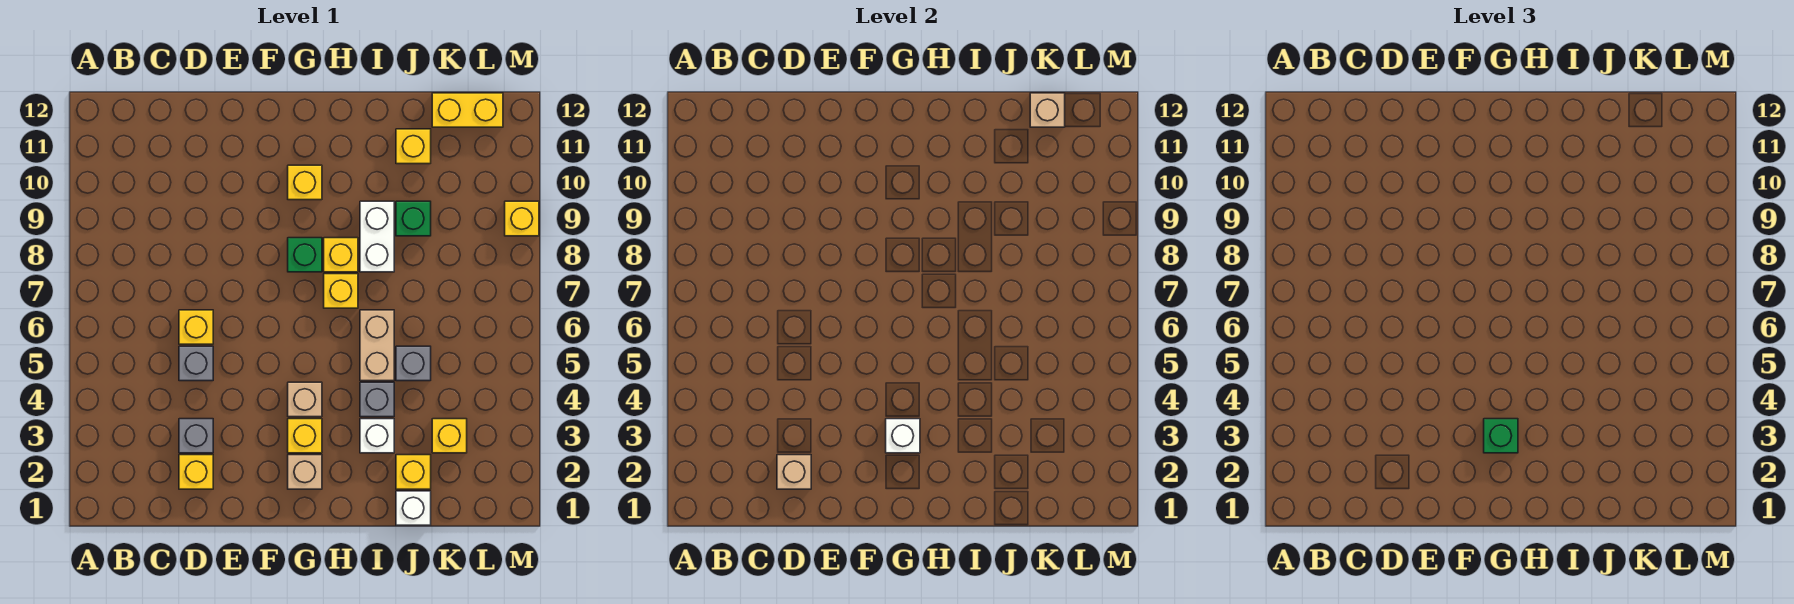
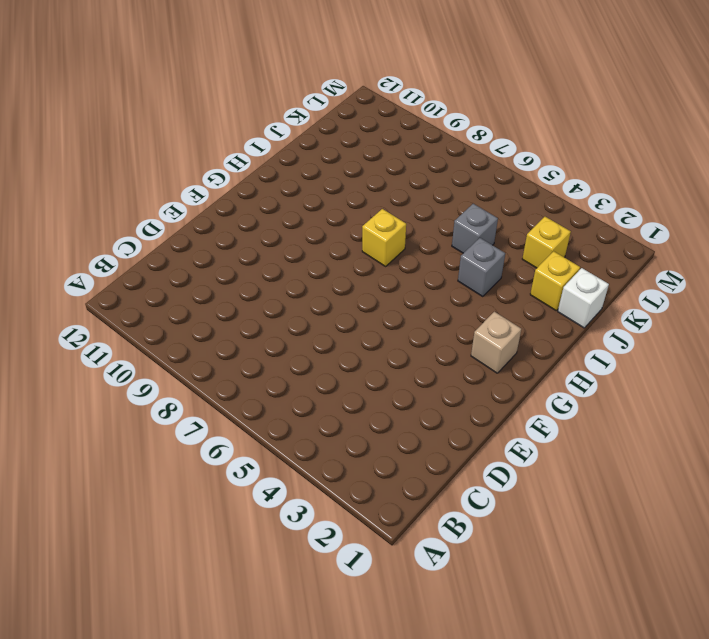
none -> yellow 1x1 brick [179,455,213,489]
none -> grey 1x1 brick [179,419,213,453]
none -> grey 1x1 brick [179,346,213,381]

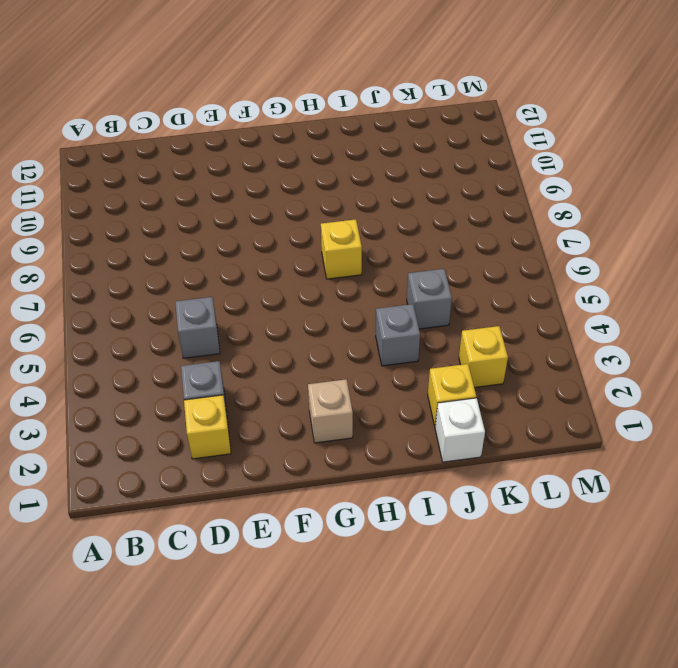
none -> yellow 1x1 brick [179,310,213,344]
none -> yellow 1x1 brick [288,419,322,453]
none -> tan 1x1 brick [288,382,322,417]

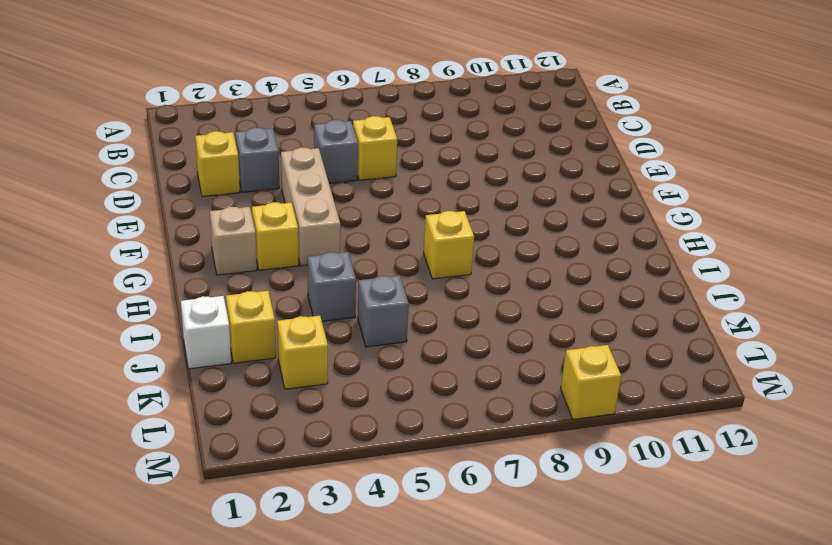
tan 1x3 brick [281,147,340,266] -> tan 1x1 brick [288,382,322,417]
none -> green 1x1 brick [288,238,322,272]
none -> yellow 1x1 brick [288,165,322,200]
none -> yellow 1x1 brick [324,238,358,272]

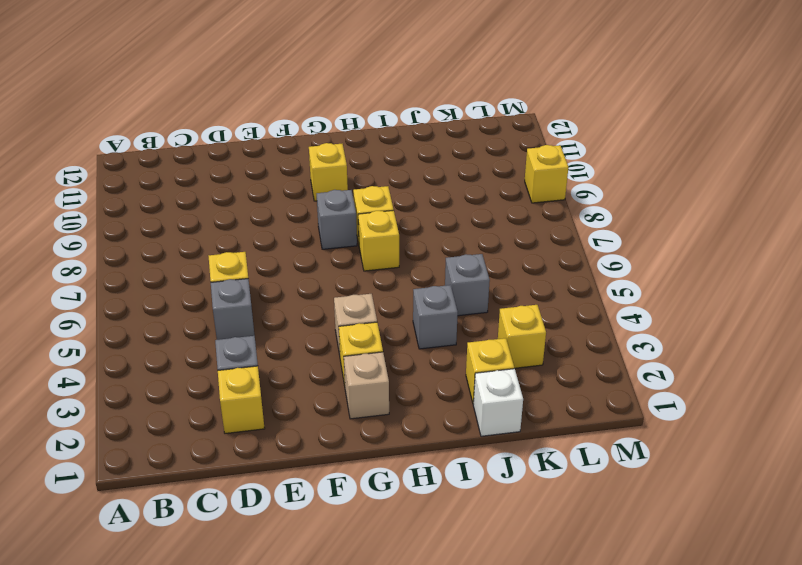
grey 1x1 brick [317,190,357,249] -> green 1x1 brick [288,238,322,272]
none -> white 1x1 brick [360,419,394,453]
none -> tan 1x2 brick [360,310,394,381]
none -> white 1x2 brick [360,201,394,272]

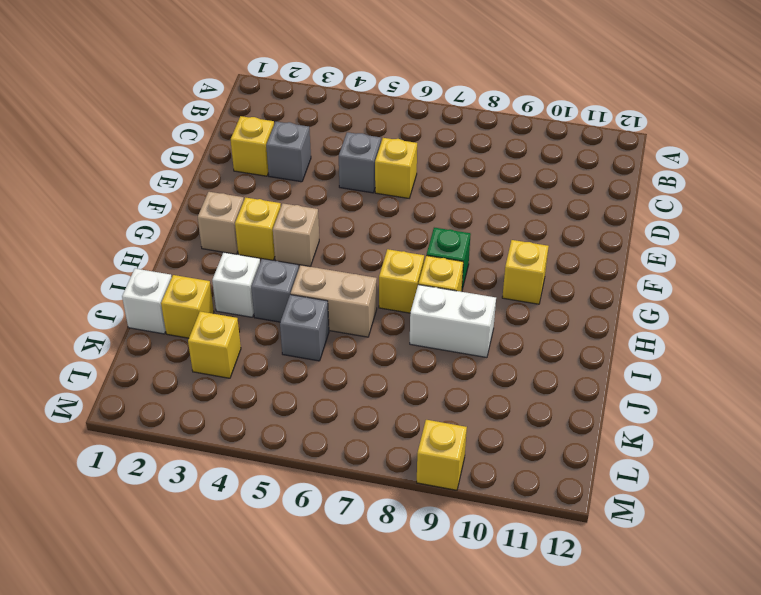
none -> green 1x1 brick [396,201,431,236]
none -> yellow 1x1 brick [396,129,431,164]
none -> yellow 1x2 brick [432,93,503,127]

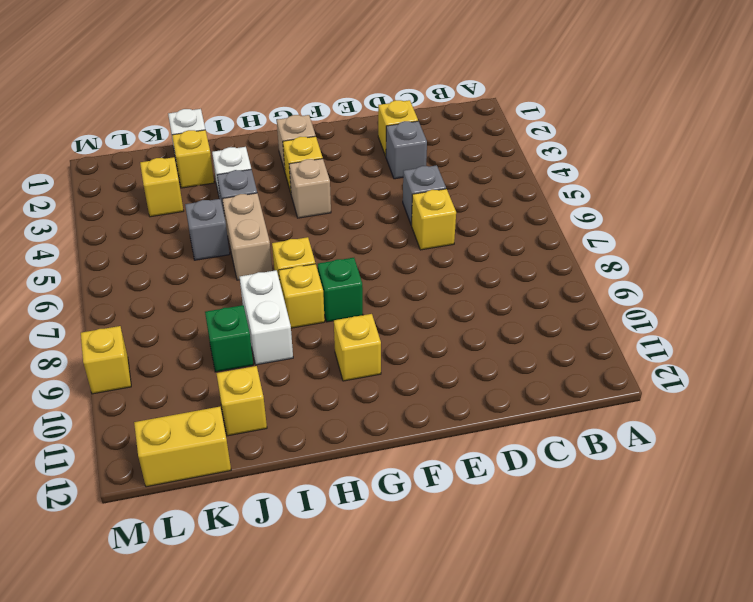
none -> tan 1x1 brick [777,455,811,489]
none -> white 1x1 brick [886,419,920,453]
none -> tan 1x1 brick [1030,93,1065,127]

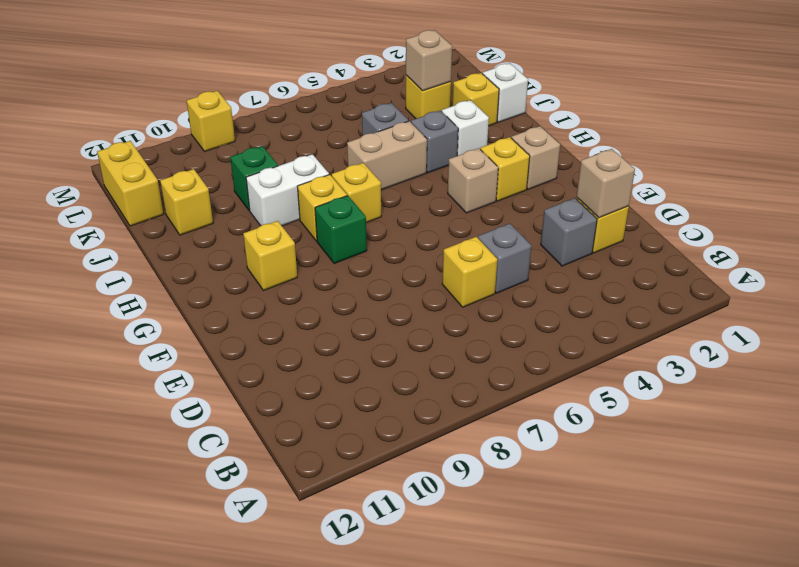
tan 1x1 brick [406,30,452,91] -> tan 1x1 brick moved to [1030,93,1065,127]
none -> white 1x1 brick [886,419,920,453]
none -> green 1x1 brick [1484,419,1518,453]

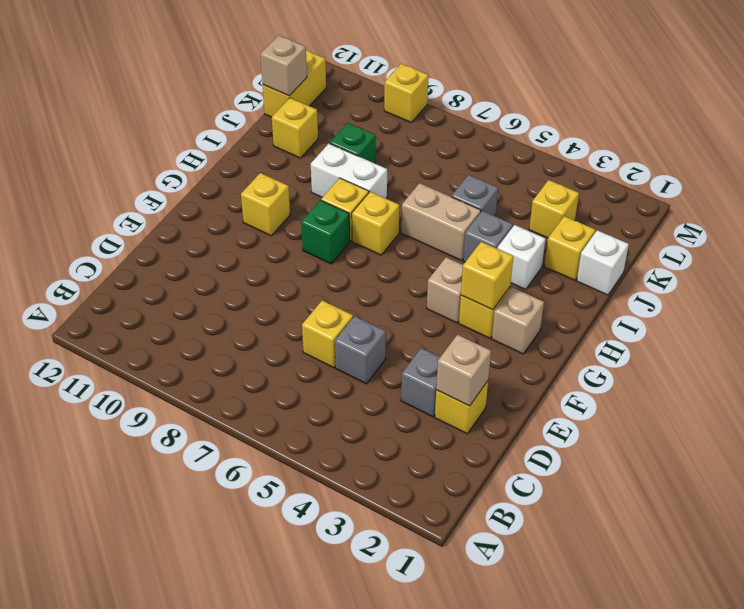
yellow 1x1 brick [461,242,513,310] -> white 1x1 brick [886,419,920,453]
none -> green 1x1 brick [1484,419,1518,453]

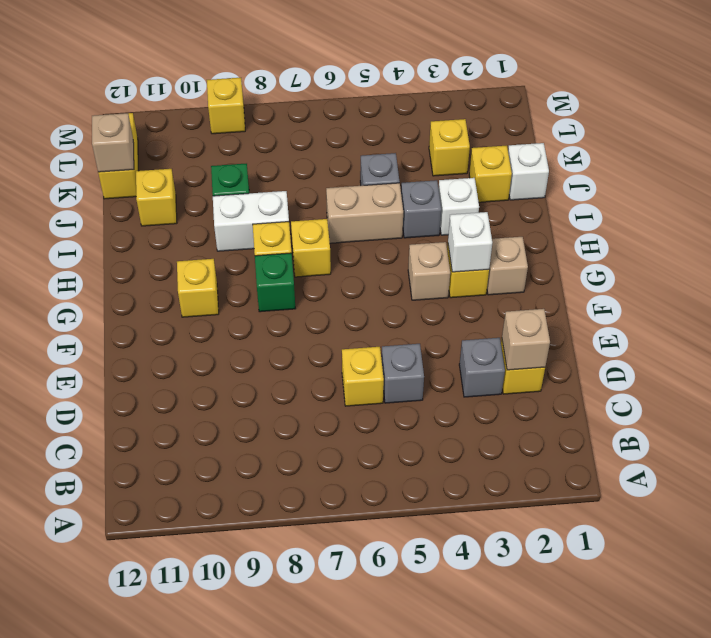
none -> green 1x1 brick [1484,419,1518,453]

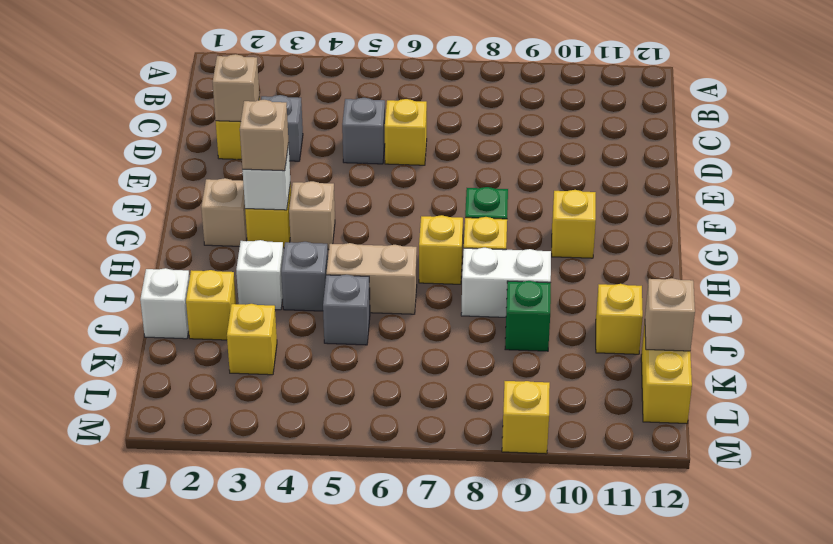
tan 1x1 brick [240,100,289,171] -> green 1x1 brick [1484,419,1518,453]

